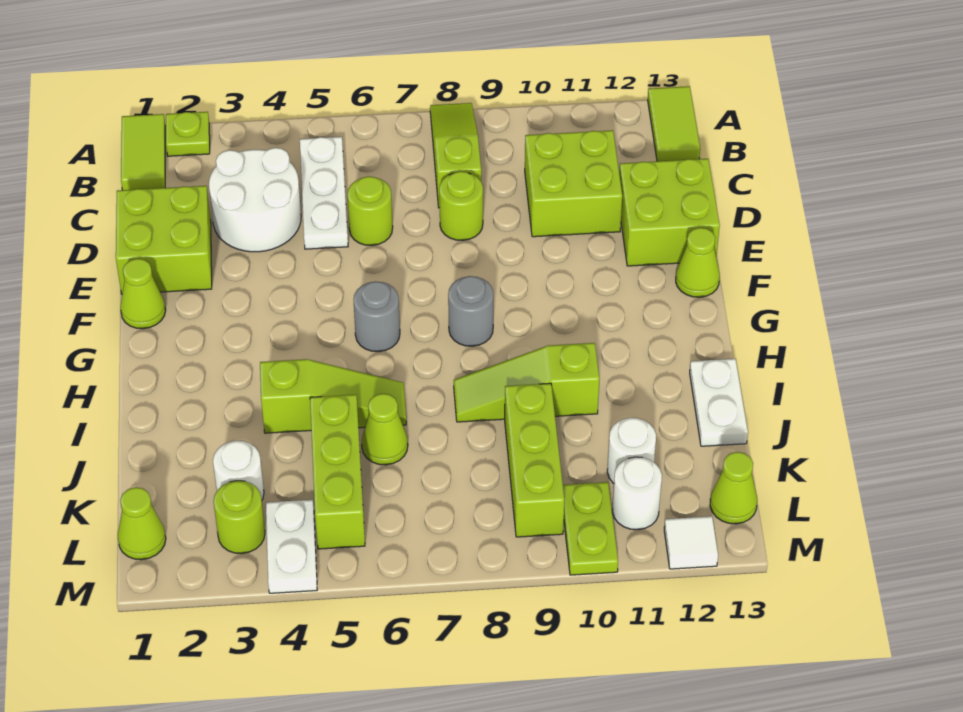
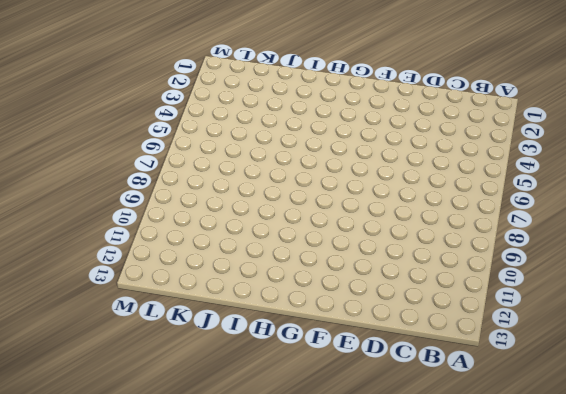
none -> lime 1x2 tile [121,114,165,190]
none -> lime 1x1 plate [166,112,210,156]
none -> lime 1x3 slope [430,103,481,208]
none -> lime 1x2 tile [648,86,700,161]

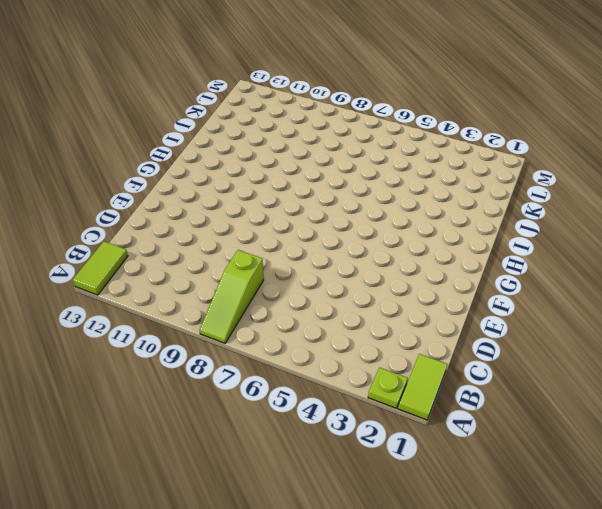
none -> white 1x3 plate [300,137,348,249]
none -> white 2x2 round brick [209,148,301,252]
none -> lime 2x2 brick [525,130,622,237]
none -> lime 2x2 brick [116,186,212,294]

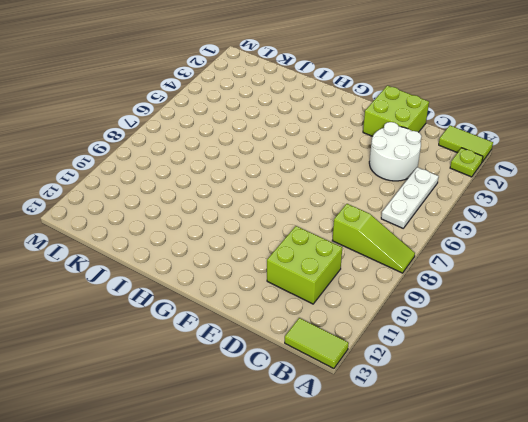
white 1x3 plate [381,167,439,228] -> white 1x3 plate turned to [300,137,348,249]
none -> lime 1x1 round brick [347,176,393,246]
none -> lime 1x1 round brick [439,171,483,241]
none -> lime 2x2 brick [619,159,720,266]
none -> lime 1x1 cone [120,259,166,329]

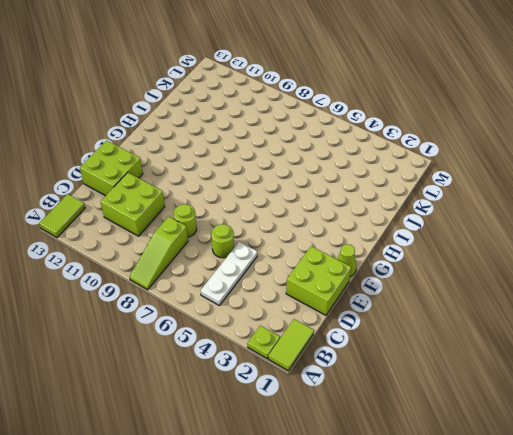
none -> white 2x2 round brick [209,148,301,252]
none -> lime 1x1 cone [676,228,720,297]
none -> grey 1x1 round brick [354,281,400,352]
none -> grey 1x1 round brick [448,276,493,346]

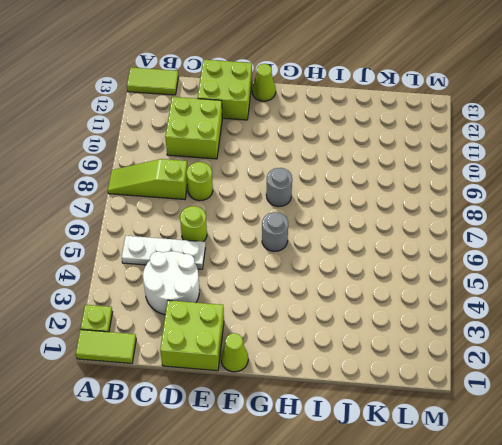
none -> lime 1x3 slope [260,359,406,433]
none -> lime 1x3 slope [454,343,599,422]
none -> white 1x2 plate [690,359,748,446]
none -> lime 1x3 brick [310,395,365,549]

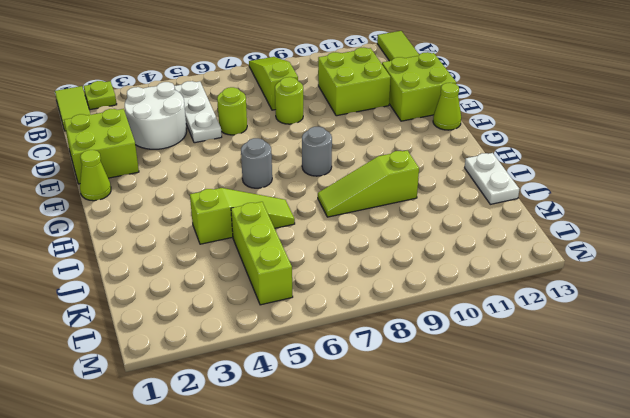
none -> lime 1x1 cone [362,394,408,465]
none -> lime 1x3 brick [505,383,564,537]
none -> white 1x1 round brick [213,441,264,500]
none -> white 1x1 round brick [607,418,656,483]

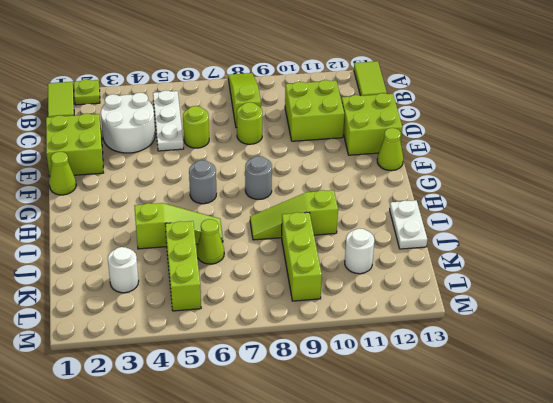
none -> lime 1x1 cone [118,487,166,560]
none -> lime 1x1 round brick [213,481,265,554]
none -> white 1x2 plate [266,500,317,593]
none -> lime 1x2 plate [563,482,618,575]

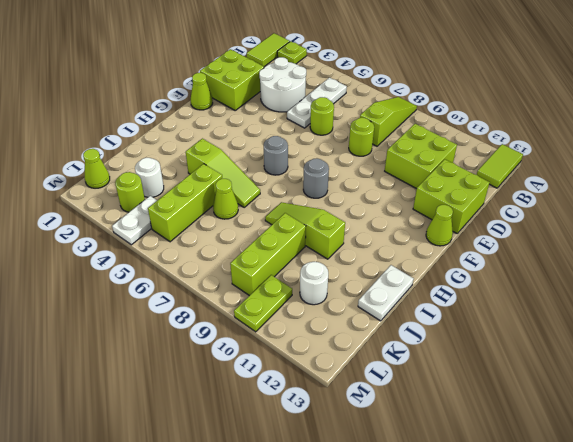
none -> white 1x1 round brick [612,457,662,530]
none -> lime 1x1 cone [710,452,757,524]
none -> white 1x1 tile [664,516,718,569]

